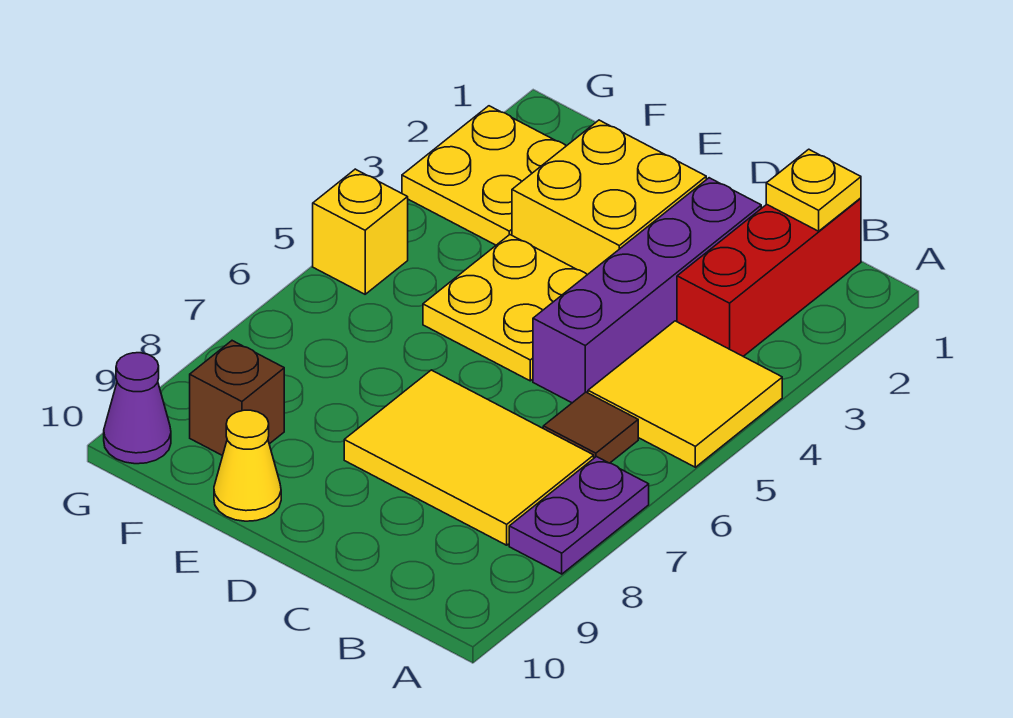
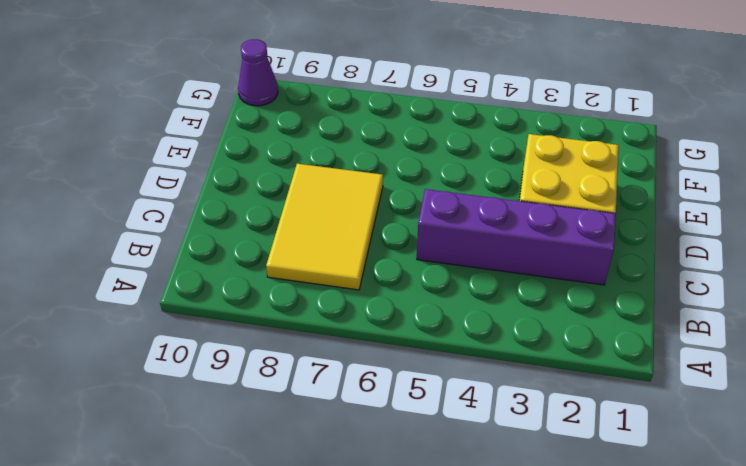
none -> yellow 2x2 tile [588,321,782,467]
none -> purple 1x2 plate [509,457,649,574]
none -> red 1x3 brick [677,198,861,356]

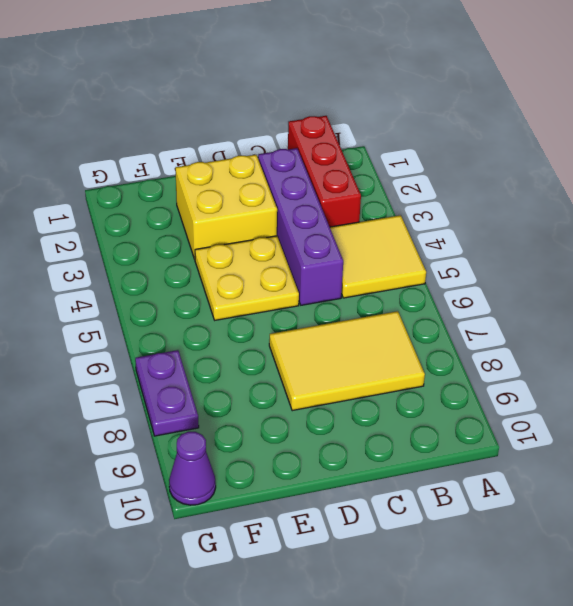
purple 1x2 plate [135,350,199,436] -> purple 1x2 plate moved to [509,457,649,574]
none -> brown 1x1 tile [543,392,638,463]
none -> yellow 1x1 cone [214,410,281,521]
none -> yellow 2x2 plate [402,106,566,245]

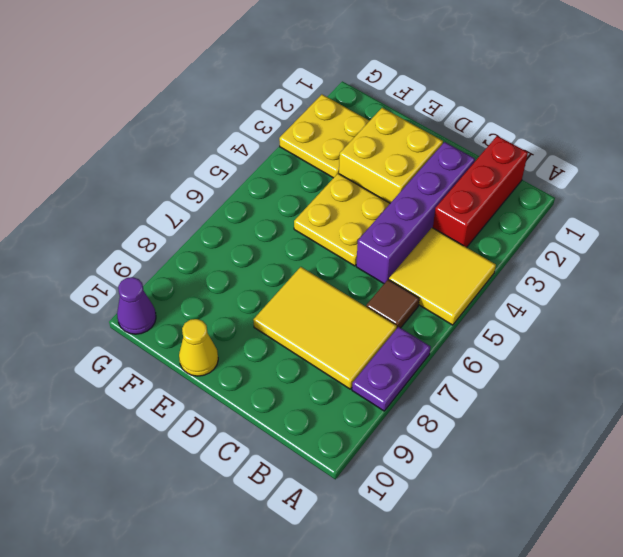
none -> brown 1x1 brick [190,341,284,456]
none -> yellow 1x1 brick [313,169,408,294]
none -> yellow 1x1 plate [766,149,861,231]

